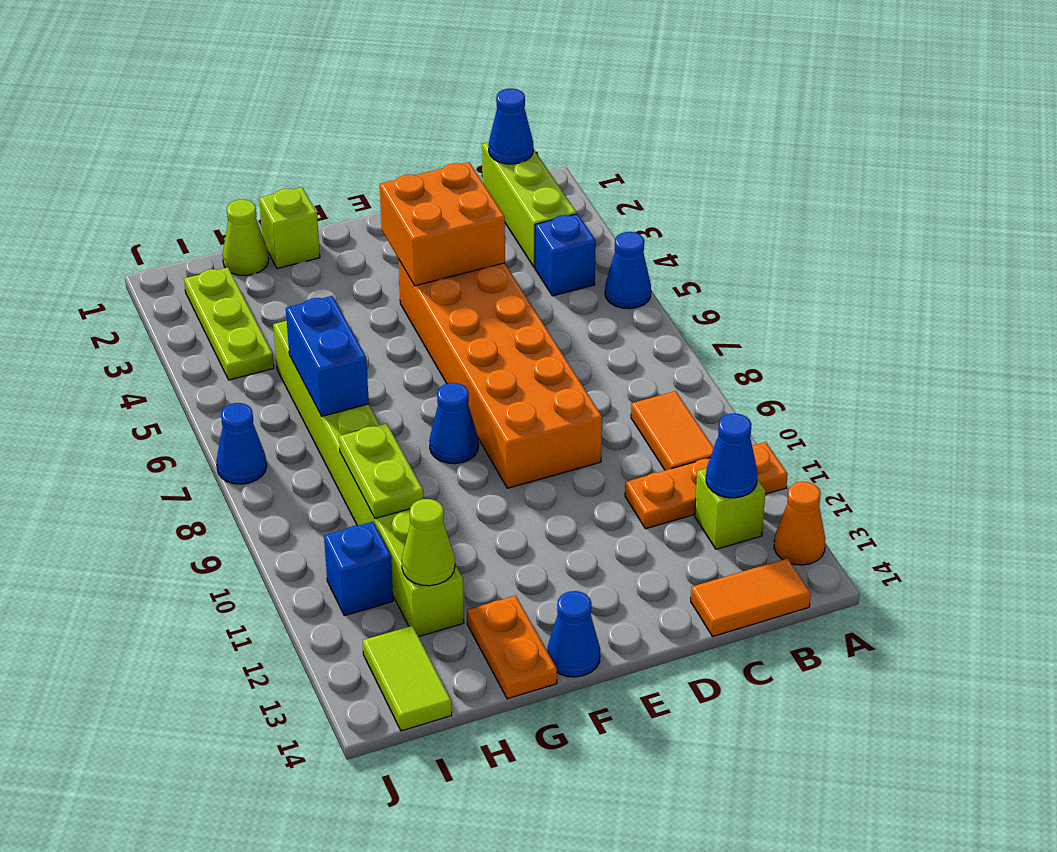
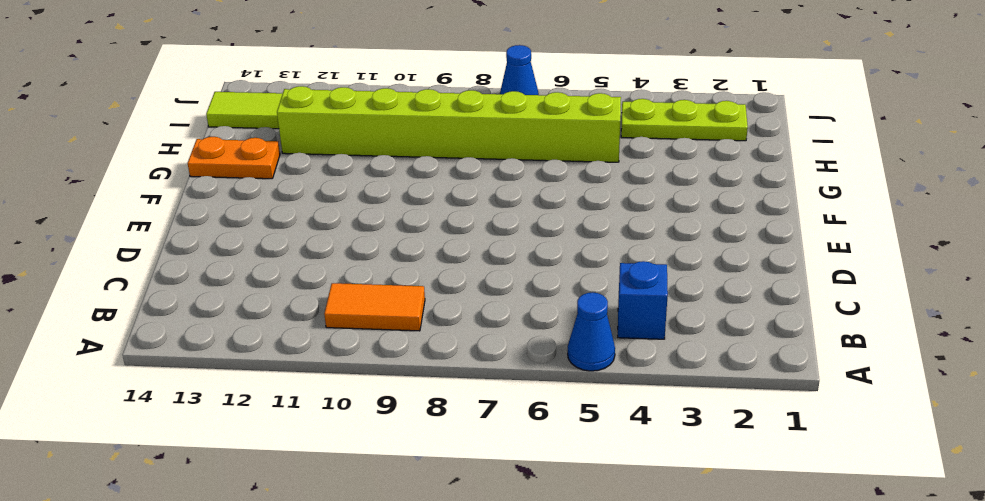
none -> orange 1x3 plate [625,442,788,529]
none -> orange 1x1 cone [774,482,825,565]
none -> lime 1x3 brick [482,142,577,268]

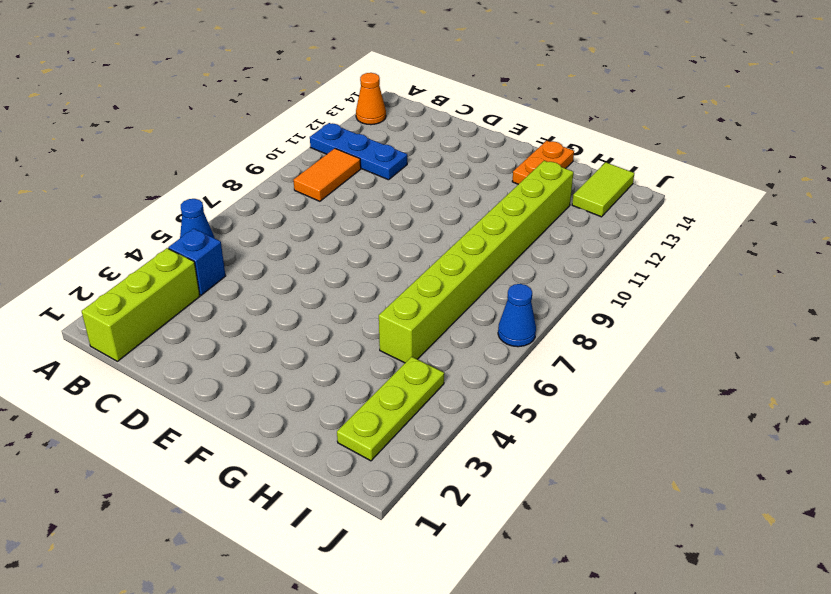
blue 1x3 plate [310,123,407,180] -> orange 1x3 plate [625,442,788,529]
none -> lime 1x1 brick [695,468,766,549]
none -> orange 1x2 tile [691,558,811,636]
none -> orange 2x6 brick [398,259,602,488]

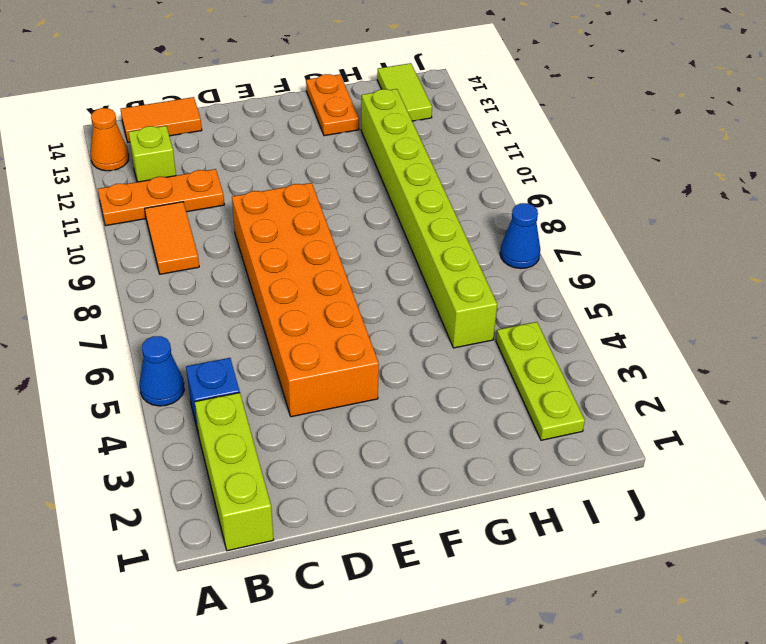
none -> blue 1x1 cone [429,383,479,464]
none -> blue 1x1 cone [547,591,600,677]
none -> lime 1x1 brick [259,187,320,268]

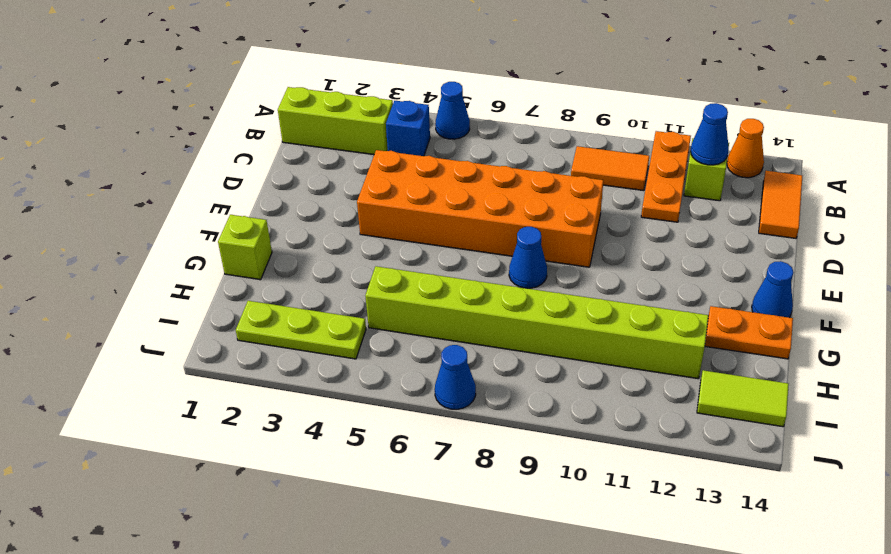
none -> lime 1x1 cone [223,200,269,276]
none -> blue 1x1 brick [324,522,393,616]
none -> blue 1x1 cone [489,89,533,164]

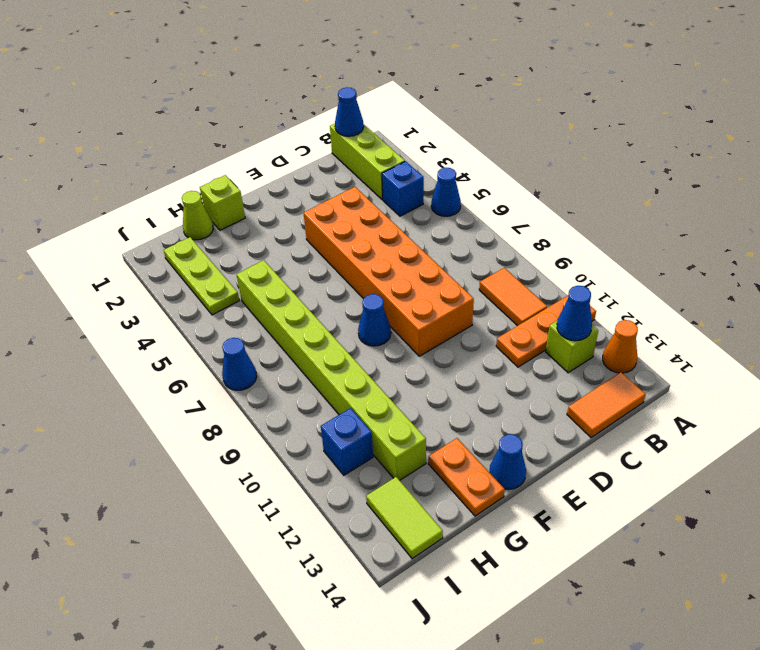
none -> orange 2x2 brick [380,162,505,286]
none -> blue 1x2 brick [286,296,369,416]
none -> lime 1x2 plate [339,423,423,518]

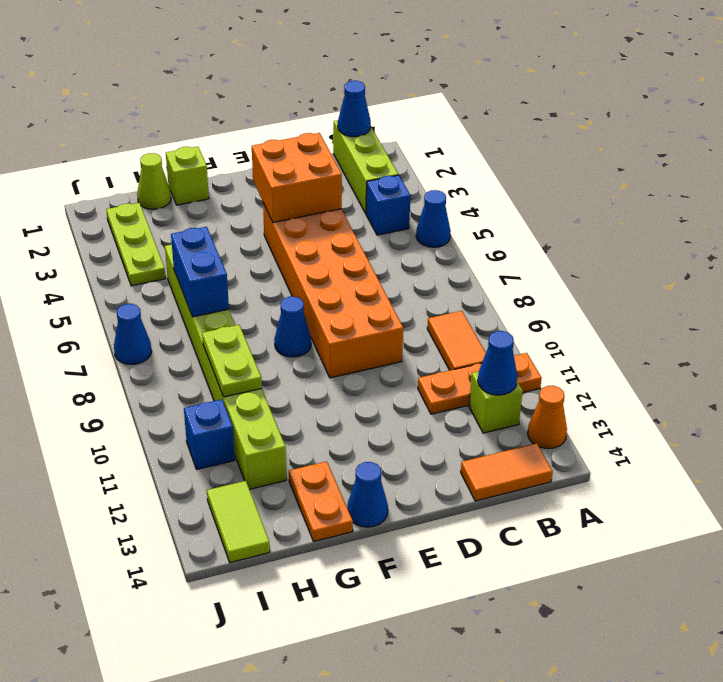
none -> lime 1x1 cone [402,499,455,586]

